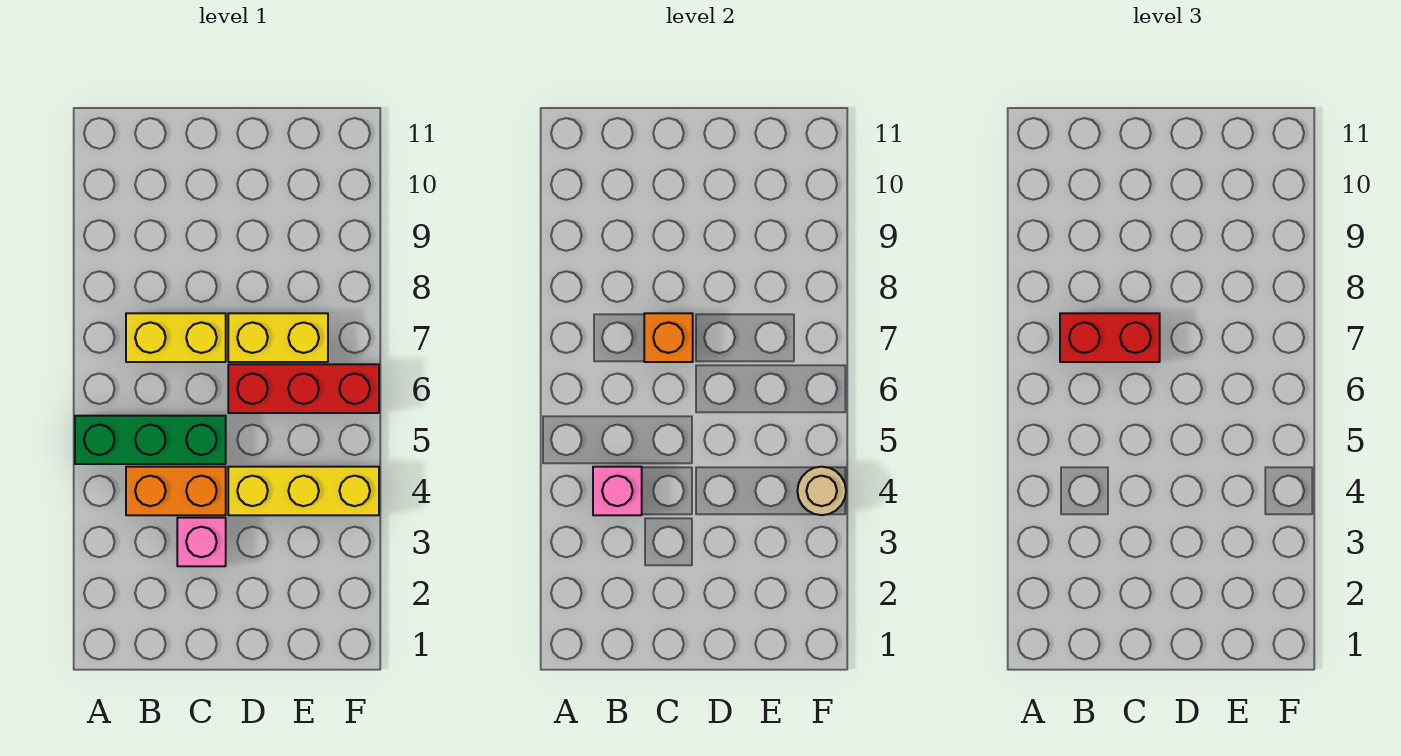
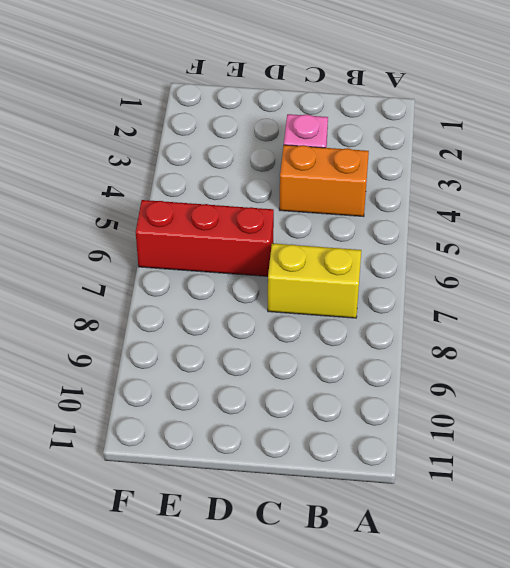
none -> green 1x3 brick [75,416,226,464]
none -> yellow 1x3 brick [228,467,379,515]

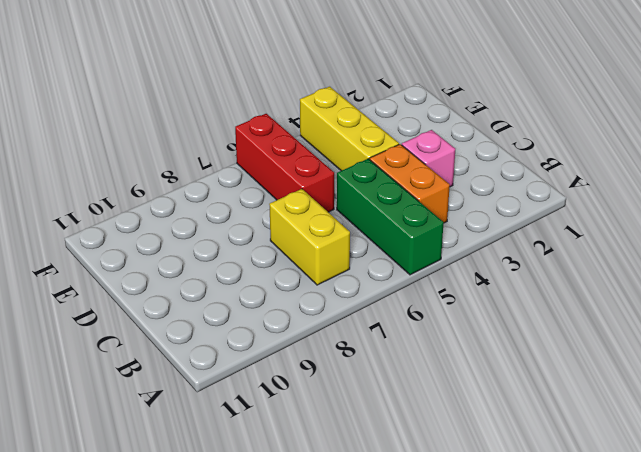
none -> yellow 1x2 brick [228,313,328,362]
none -> pink 1x1 brick [593,467,642,515]

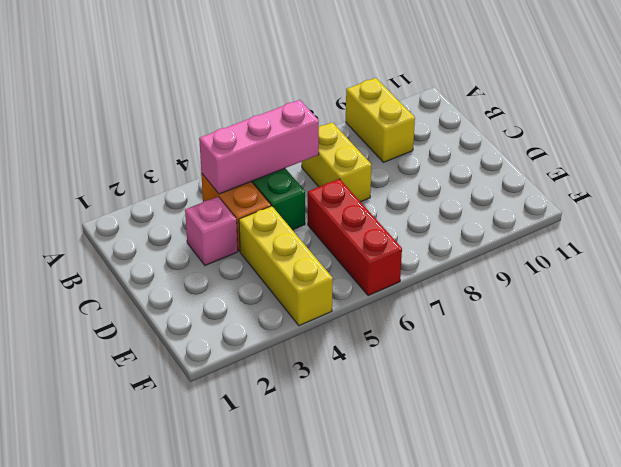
yellow 1x2 brick [346,78,415,162] -> yellow 1x2 brick moved to [228,313,328,362]
pink 1x3 brick [199,100,319,194] -> pink 1x1 brick [593,467,642,515]
none -> orange 1x1 brick [644,313,693,362]
none -> tan 1x1 round brick [797,467,846,515]

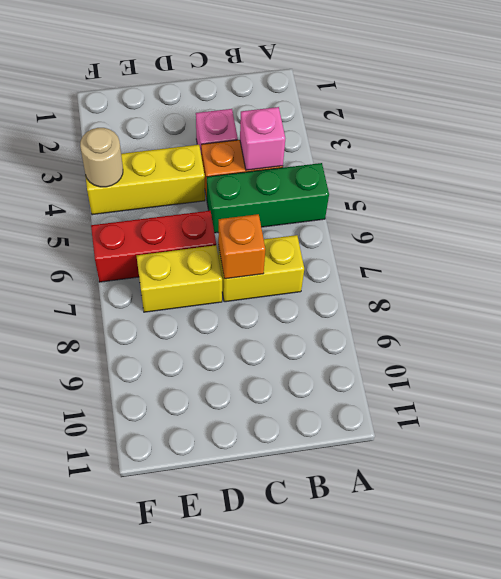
none -> red 1x2 brick [1060,313,1160,362]

